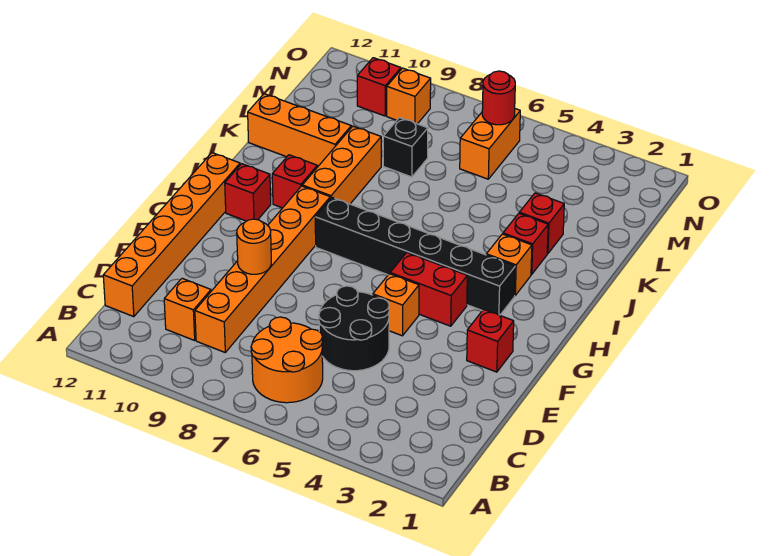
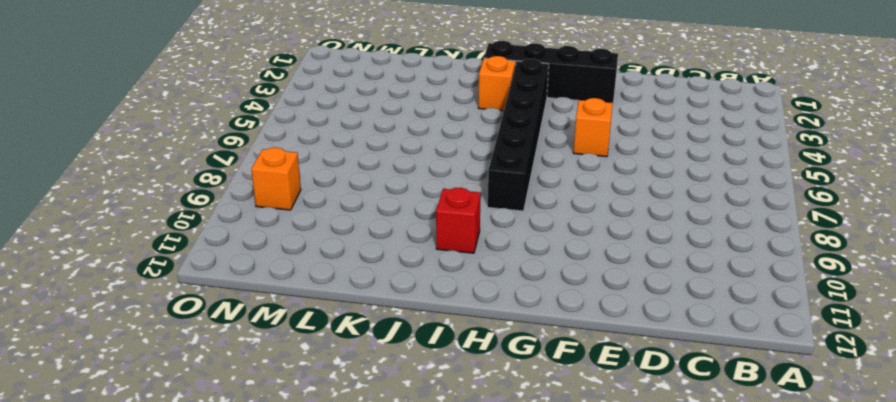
black 1x4 brick [484,41,618,103] -> red 1x1 brick [467,309,514,372]
none -> orange 2x2 round brick [251,317,323,403]
none -> orange 1x6 brick [195,186,330,352]
none -> orange 1x1 brick [164,278,211,340]

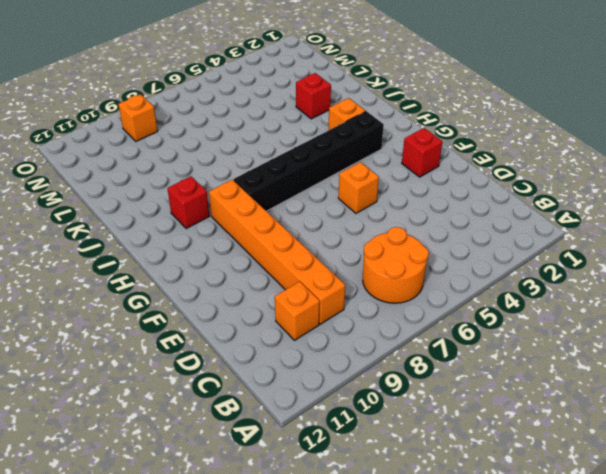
none -> orange 1x6 brick [103,153,240,317]
none -> black 2x2 round brick [319,286,389,371]
none -> red 1x2 brick [390,253,467,326]

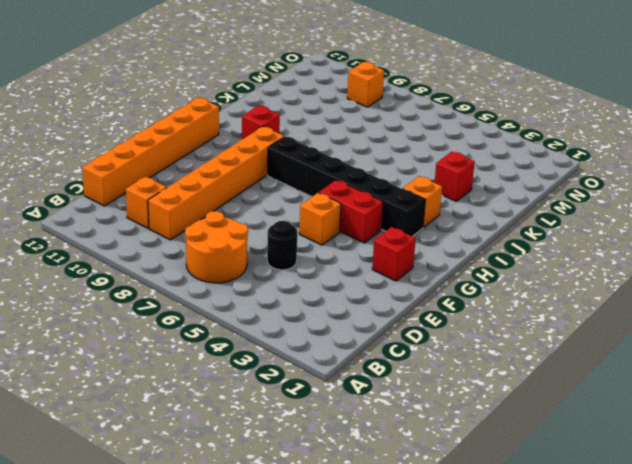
black 1x1 round brick [267,221,297,270] -> black 2x2 round brick [319,286,389,371]
none -> red 1x1 brick [225,164,271,221]
none -> orange 1x3 brick [302,126,381,204]
none -> red 1x1 brick [503,214,548,274]

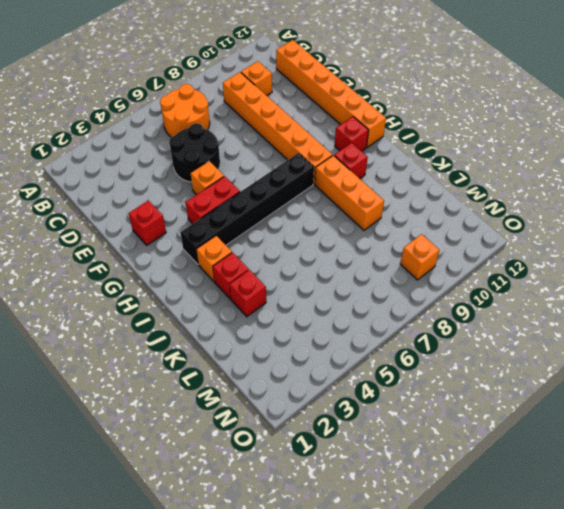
none -> orange 1x3 brick [248,94,351,167]
none -> black 1x1 brick [383,118,428,177]
none -> orange 1x2 brick [460,109,520,179]

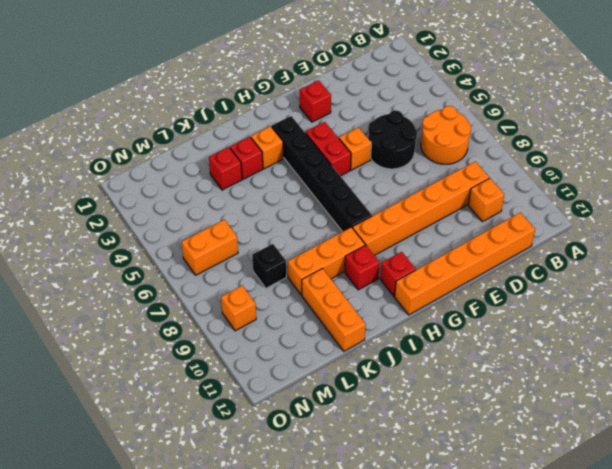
none -> red 1x1 brick [357,58,401,116]
none -> orange 1x1 round brick [237,219,271,274]
none -> red 1x1 round brick [482,71,515,125]

